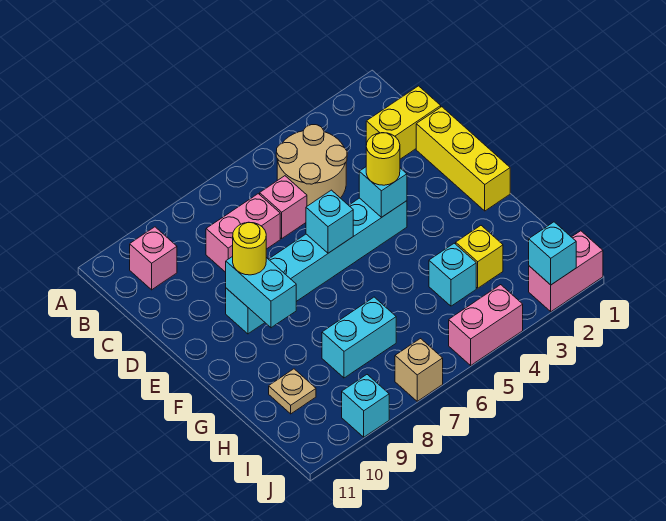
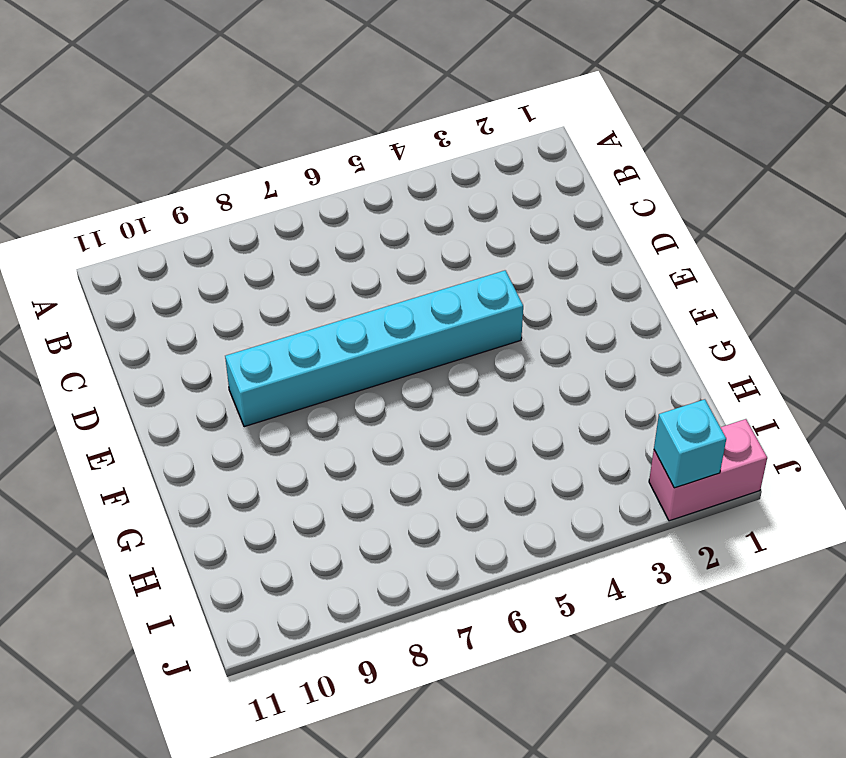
none -> tan 2x2 round brick [276,125,347,206]
none -> pink 1x1 brick [130,227,177,290]
none -> yellow 1x2 brick [366,86,441,159]

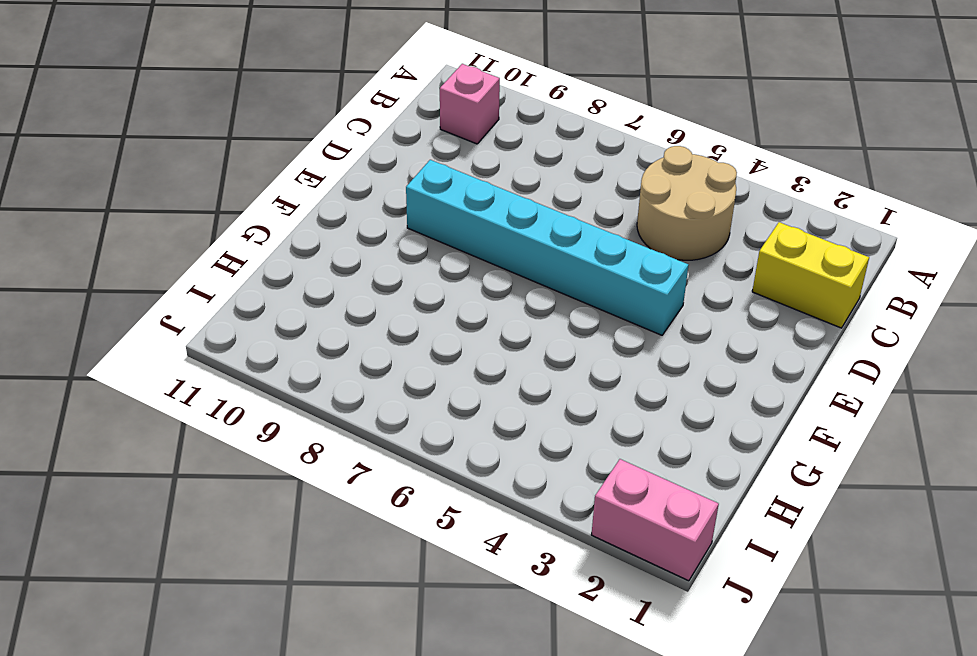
none -> pink 1x1 brick [260,176,307,238]
none -> pink 1x2 brick [206,194,280,272]
none -> yellow 1x3 brick [416,107,510,211]

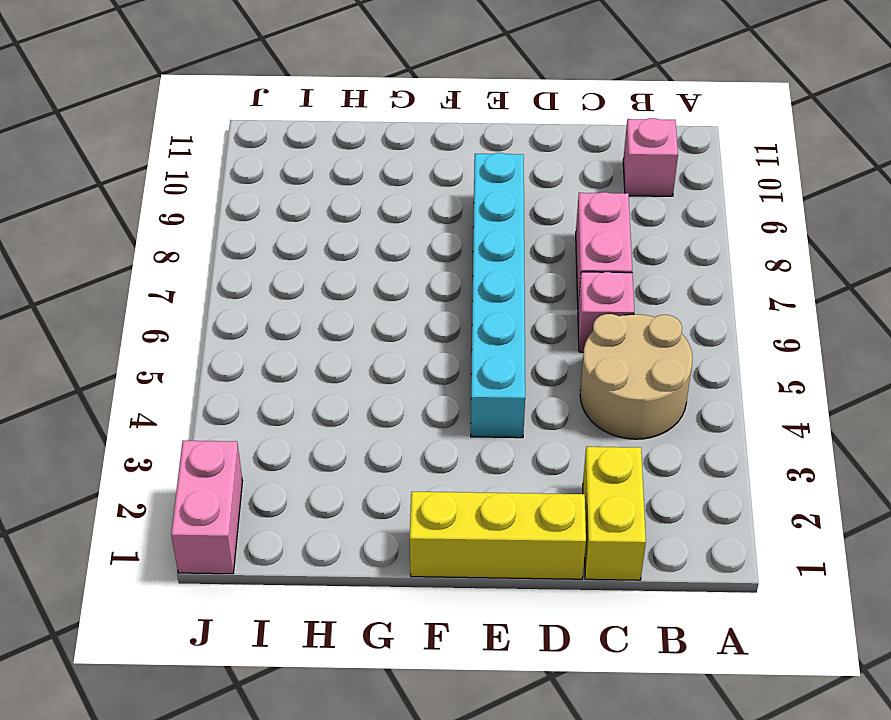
none -> yellow 1x1 brick [456,226,503,288]
none -> cyan 1x1 brick [429,243,476,306]
none -> cyan 1x2 brick [322,297,396,378]

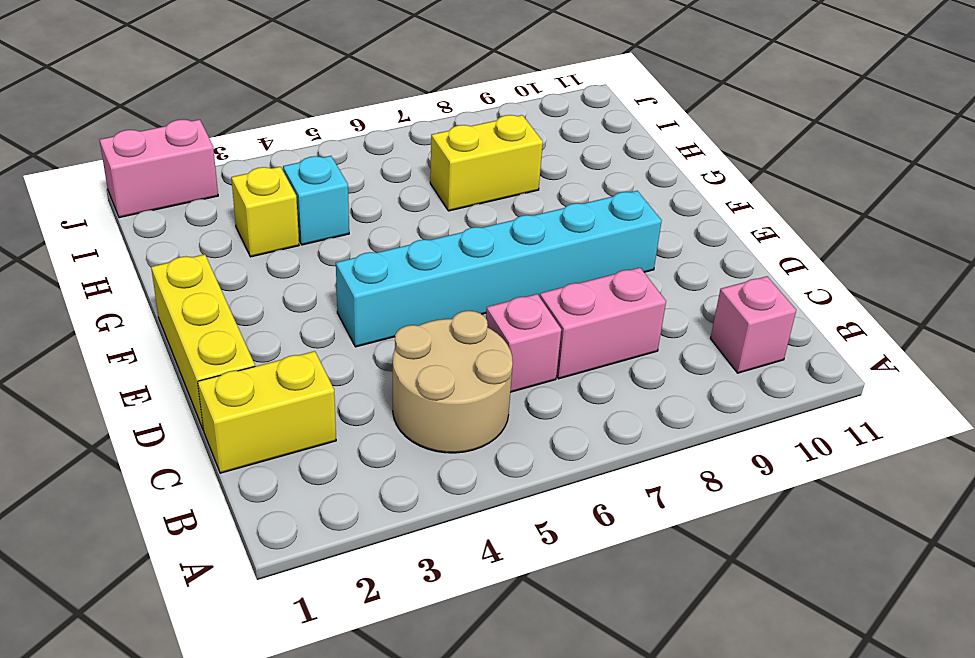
yellow 1x2 brick [430,115,543,211] -> cyan 1x2 brick [322,297,396,378]
none -> tan 1x1 plate [269,369,316,414]
none -> pink 1x2 brick [449,285,523,365]
none -> tan 1x1 brick [395,339,443,401]

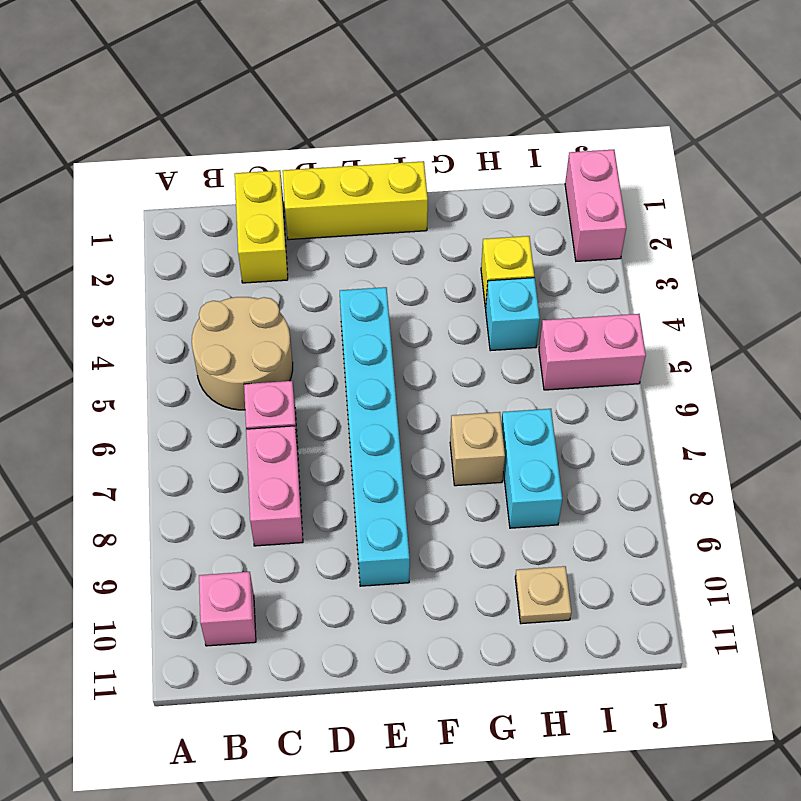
tan 1x1 brick [450,412,505,486] -> tan 1x1 brick moved to [395,339,443,401]
pink 1x2 brick [539,314,646,390] -> pink 1x2 brick turned to [449,285,523,365]
none -> cyan 1x1 brick [342,375,389,437]
none -> cyan 1x1 brick [359,167,407,218]
none -> cyan 1x1 brick [306,190,353,253]

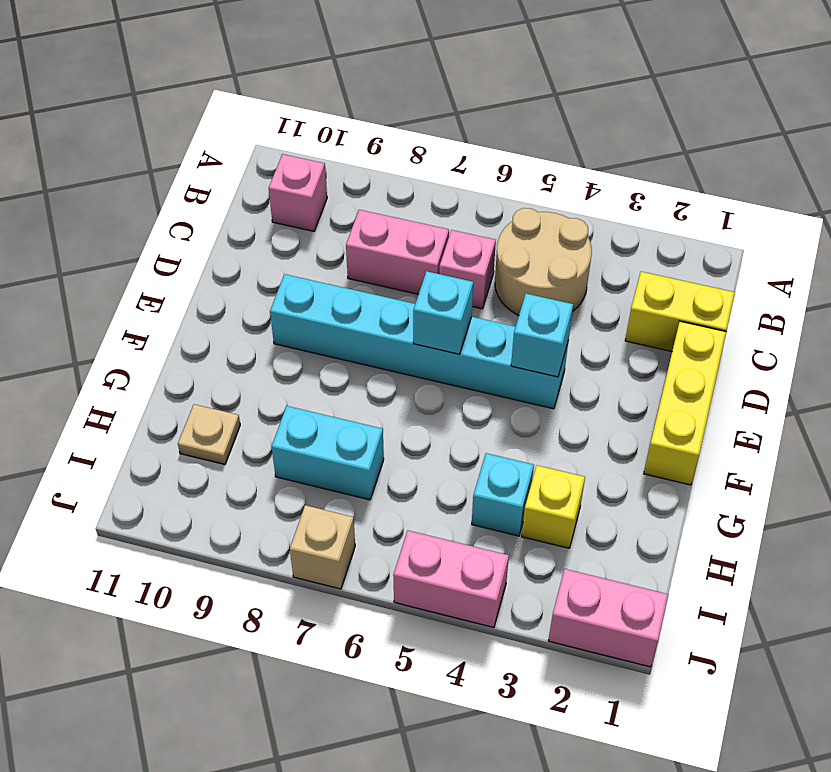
none -> cyan 1x1 brick [342,375,389,437]
none -> cyan 1x2 brick [226,256,296,328]
none -> cyan 1x1 brick [529,222,576,285]

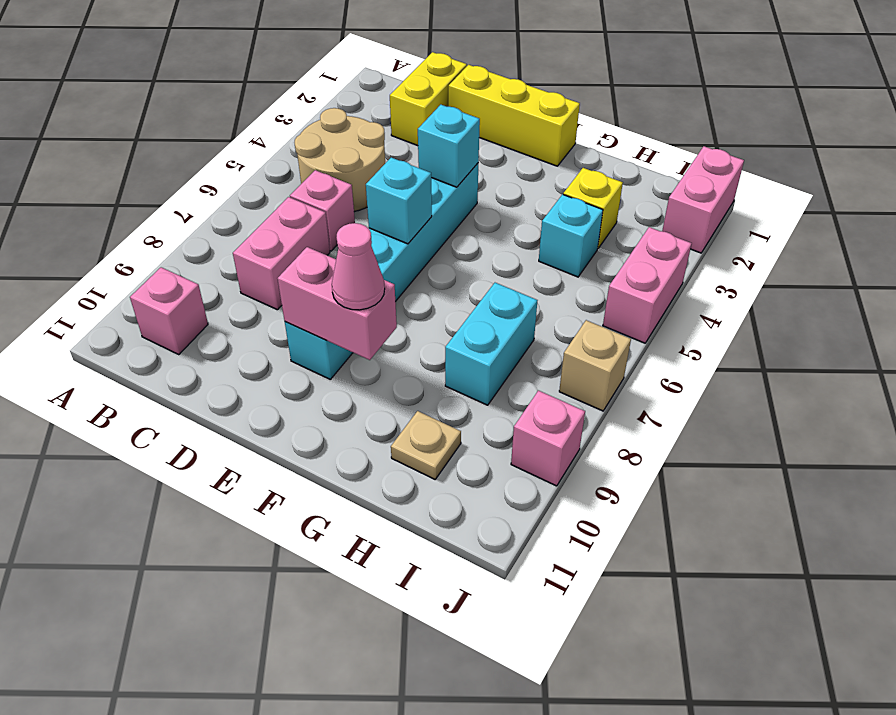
pink 1x2 brick [278,247,397,360] -> cyan 1x2 brick [226,256,296,328]
pink 1x1 cone [332,223,385,310] -> none
pink 1x1 brick [511,390,585,486] -> cyan 1x1 brick [342,375,389,437]
none -> cyan 1x1 brick [529,222,576,285]
none -> yellow 1x1 round brick [366,133,400,185]
none -> yellow 1x1 round brick [233,222,266,275]

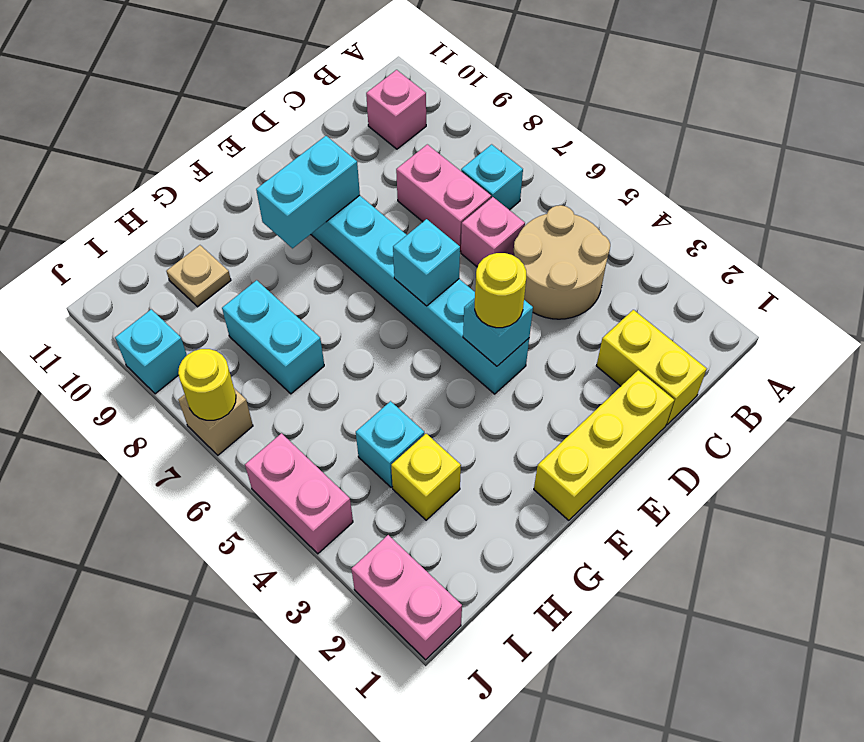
cyan 1x1 brick [461,144,523,210] -> cyan 1x1 brick moved to [529,222,576,285]
yellow 1x1 round brick [178,349,236,420] -> yellow 1x1 round brick moved to [233,222,266,275]

